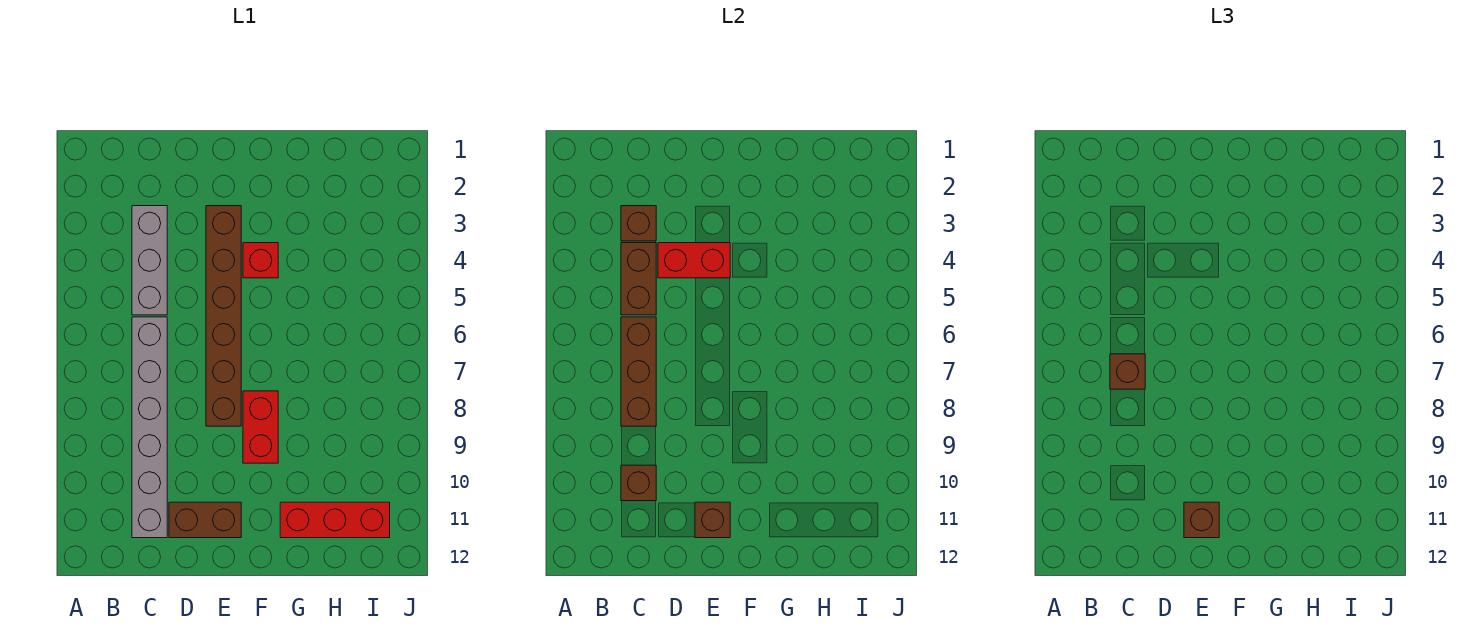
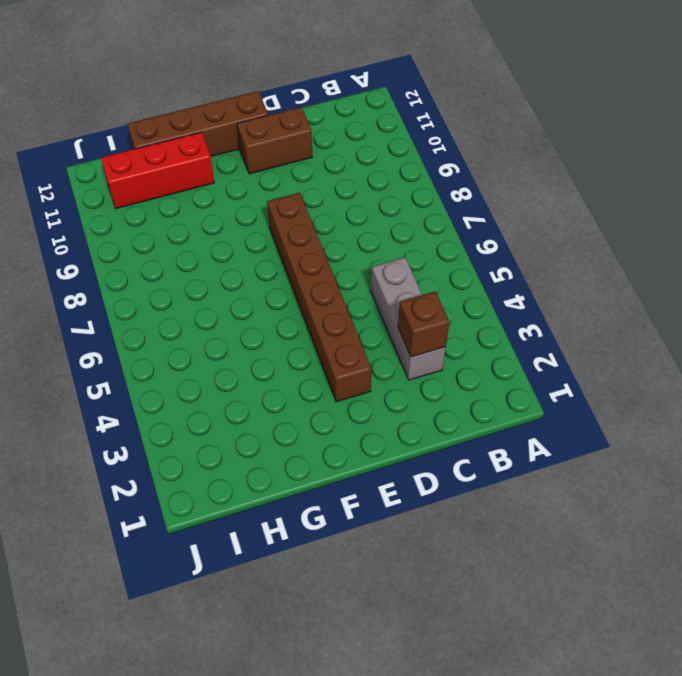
brown 1x4 brick [127,91,268,156] -> none
none -> grey 1x6 brick [132,317,167,538]
none -> red 1x1 brick [243,243,278,278]
none -> red 1x2 brick [243,391,278,463]

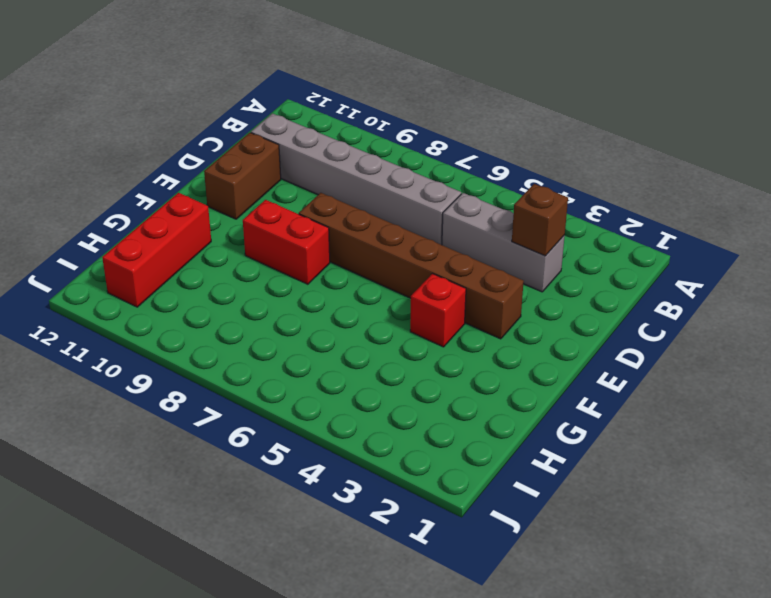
none -> brown 1x2 brick [621,243,656,315]
none -> brown 1x3 brick [621,317,656,426]
none -> brown 1x1 brick [621,465,656,501]

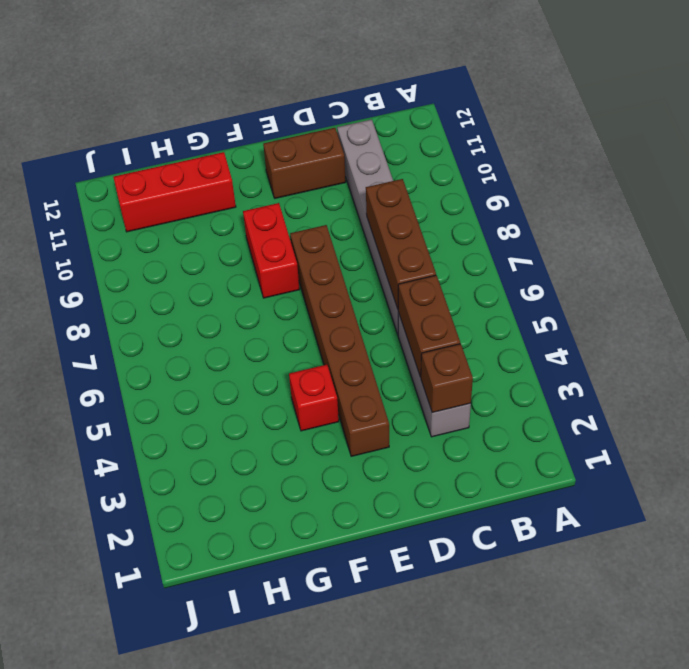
none -> brown 1x1 brick [621,465,656,501]
none -> red 1x2 brick [658,243,730,278]
none -> brown 1x1 brick [695,502,730,538]

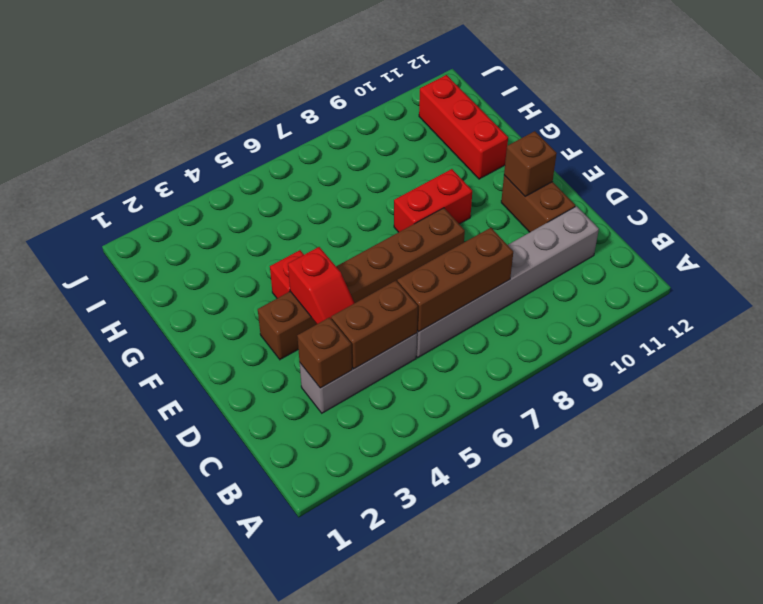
red 1x2 slope [288,247,355,324] -> red 1x2 brick [658,243,730,278]
none -> brown 1x1 brick [621,465,656,501]
none -> brown 1x1 brick [1110,354,1145,389]
none -> brown 1x1 brick [1184,502,1219,538]

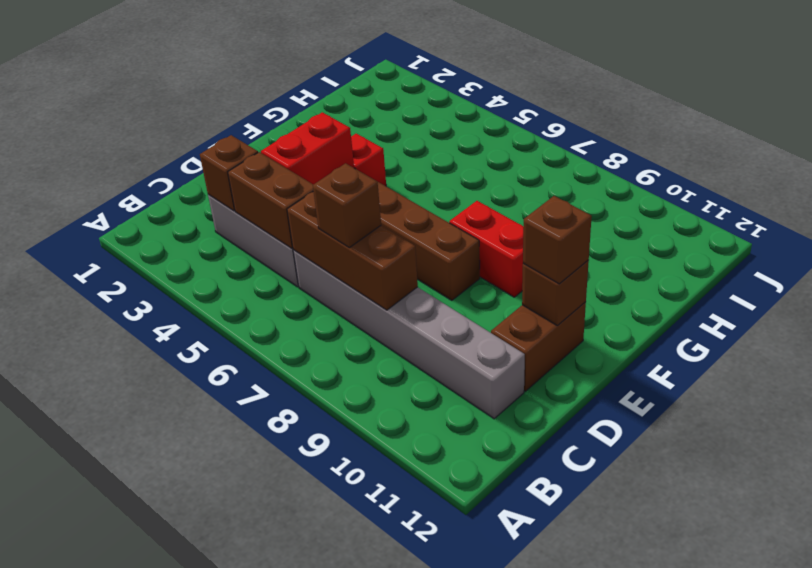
none -> red 1x3 brick [280,502,390,538]
none -> brown 1x1 brick [621,465,656,501]

